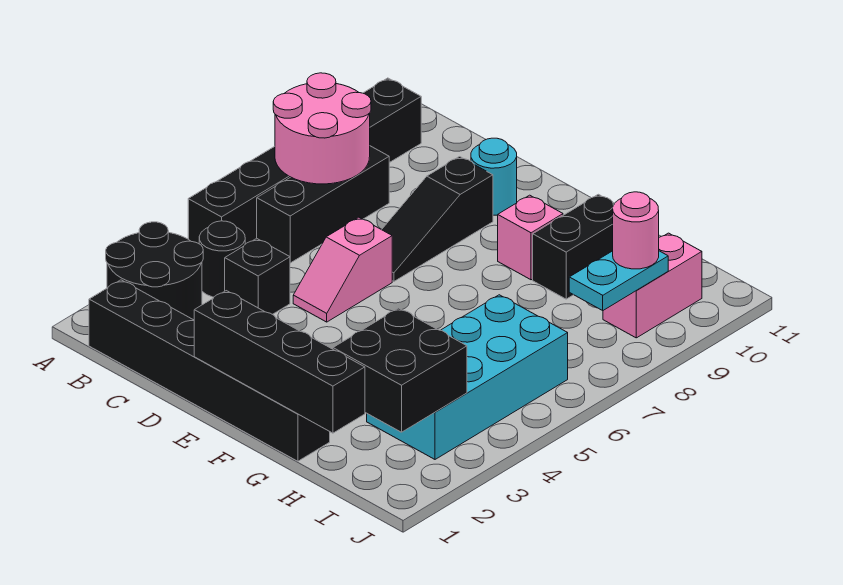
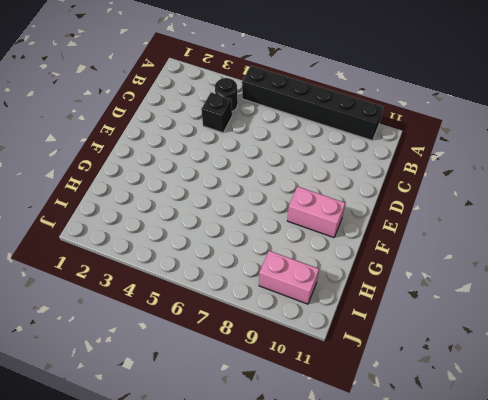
pink 1x2 brick [287,187,345,237] -> pink 1x1 brick [498,195,563,280]
none -> black 2x2 round brick [106,222,203,320]
none -> black 1x6 brick [89,280,330,461]
none -> black 1x3 brick [257,146,389,263]

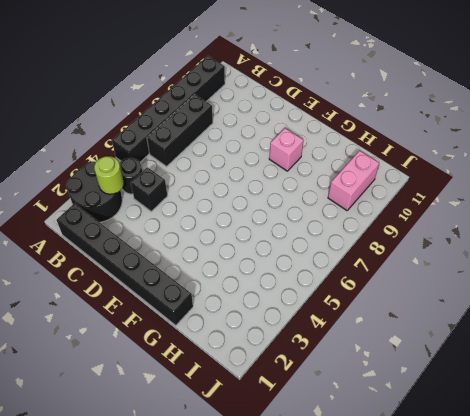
lime 1x1 round brick [94,156,124,194] -> none
none -> pink 1x2 slope [293,217,392,322]
none -> black 1x3 slope [382,157,493,282]
none -> cyan 1x1 round brick [471,138,517,215]

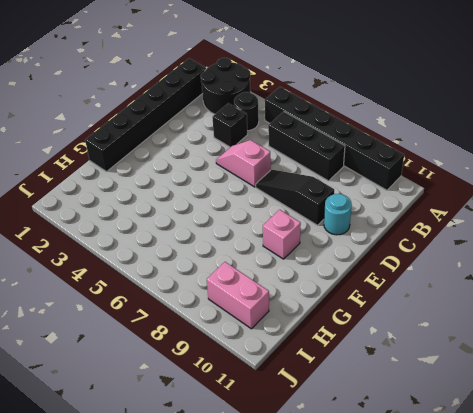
none -> black 1x2 brick [533,194,615,299]
none -> cyan 2x4 brick [367,295,568,459]
none -> pink 2x2 round brick [273,73,371,184]

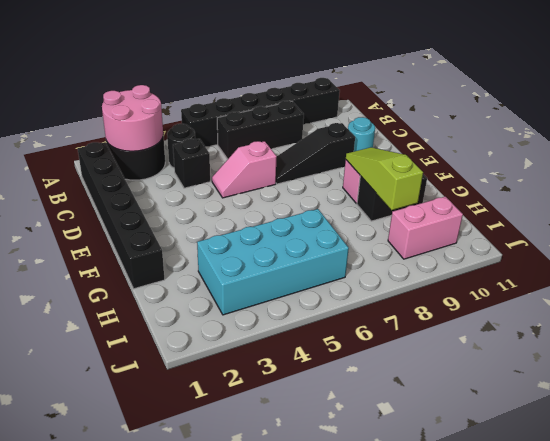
pink 2x2 round brick [102,85,163,151] -> pink 2x2 round brick moved to [273,73,371,184]
lime 1x3 slope [346,147,423,210] -> none
none -> black 1x4 brick [194,291,365,433]
none -> black 2x2 brick [333,308,467,432]
none -> cyan 1x2 plate [569,251,668,310]

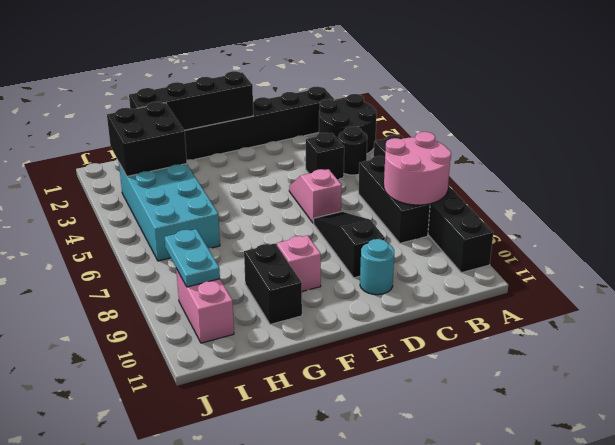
none -> pink 1x1 round brick [613,192,659,269]

